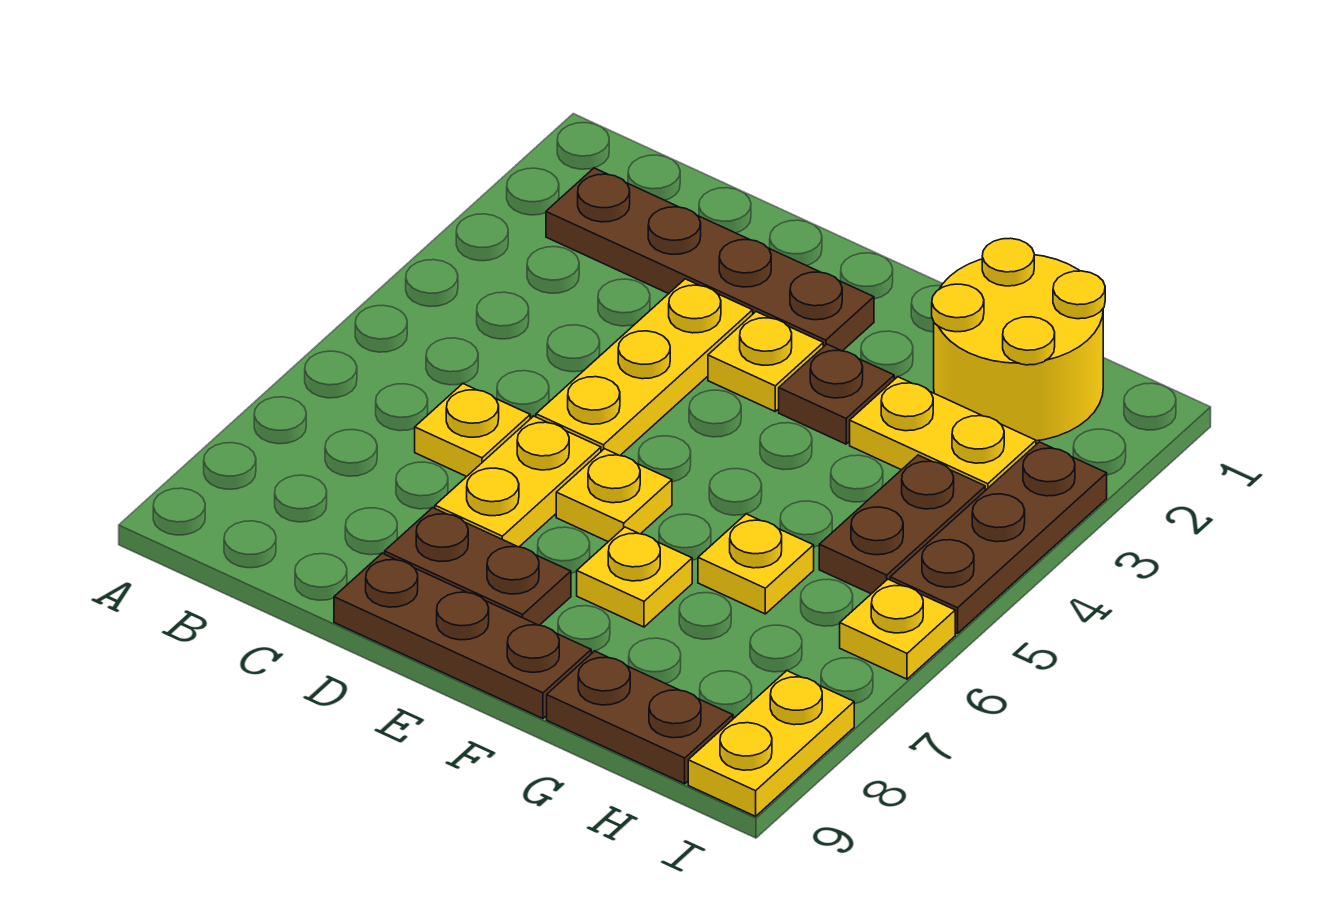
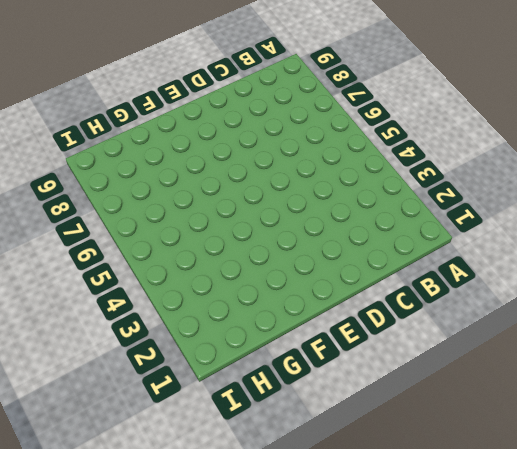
none -> brown 1x4 plate [546,168,874,351]
none -> yellow 1x1 plate [415,384,530,477]
none -> yellow 1x3 plate [536,279,753,456]

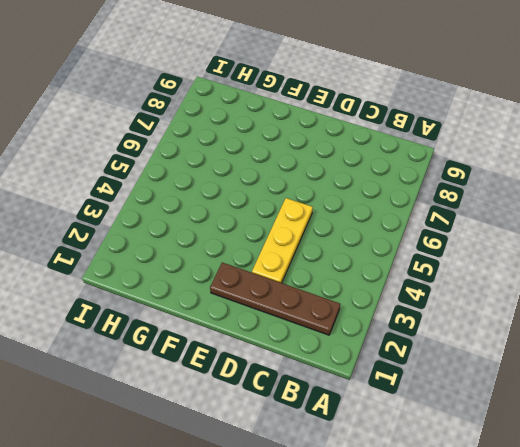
none -> yellow 1x1 plate [415,384,530,477]
none -> yellow 1x2 plate [435,416,601,547]
none -> brown 1x2 plate [385,508,571,625]

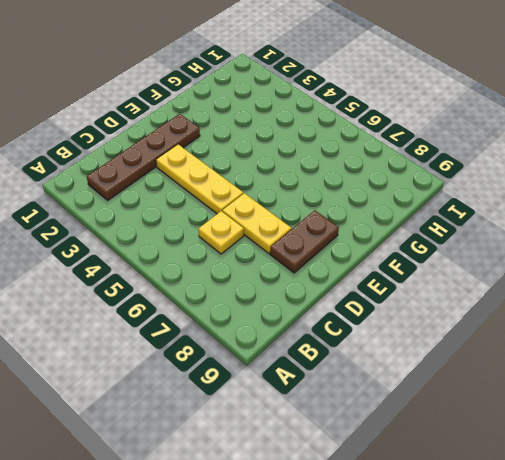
none -> brown 1x3 plate [334,553,591,718]
none -> yellow 1x1 plate [708,312,823,411]
none -> yellow 1x1 plate [556,449,672,542]

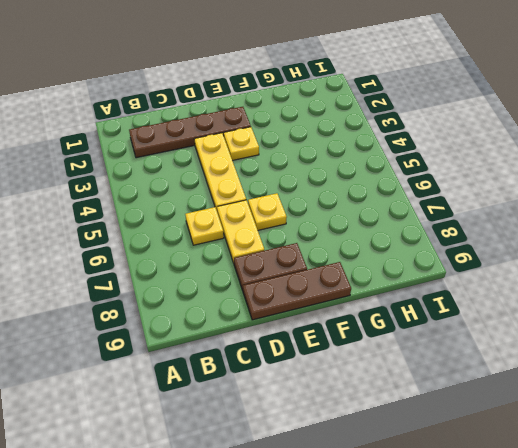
none -> brown 1x1 plate [779,344,894,444]
none -> yellow 1x1 plate [577,527,692,627]
none -> yellow 2x2 round brick [932,238,1105,441]

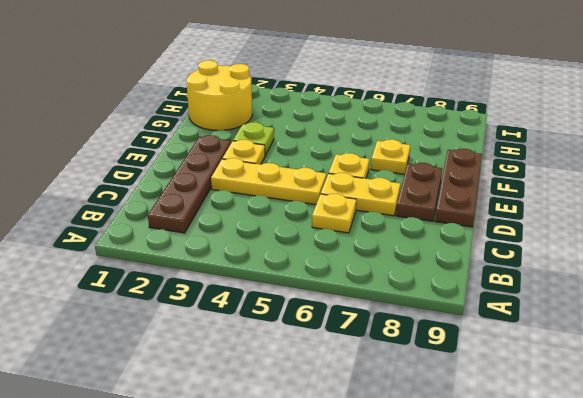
lime 1x1 plate [233,122,274,155] -> brown 1x1 plate [779,344,894,444]
none -> yellow 1x2 plate [850,377,1036,491]
none -> yellow 1x1 plate [698,514,814,614]
none -> brown 1x2 plate [547,651,733,784]

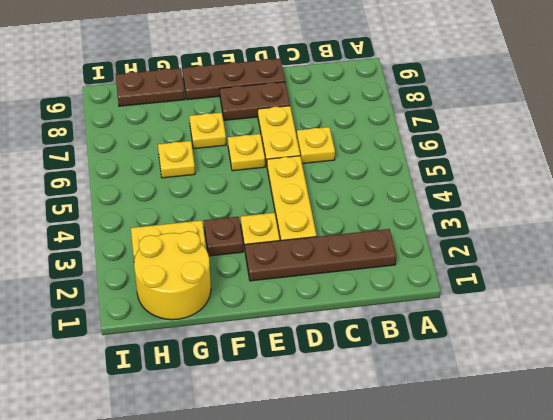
none -> brown 1x2 plate [819,455,985,594]
none -> brown 1x3 plate [890,442,1107,633]
none -> yellow 1x1 plate [840,579,955,679]

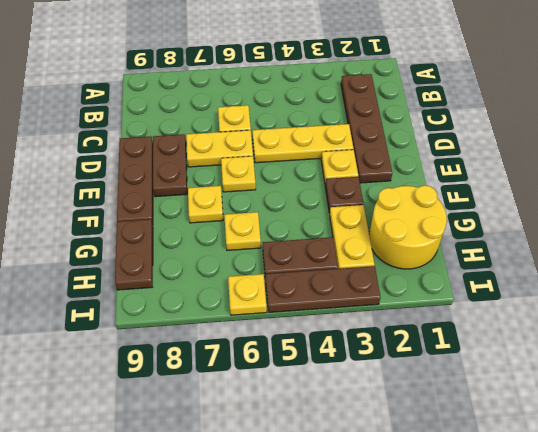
none -> yellow 1x2 plate [688,671,854,816]

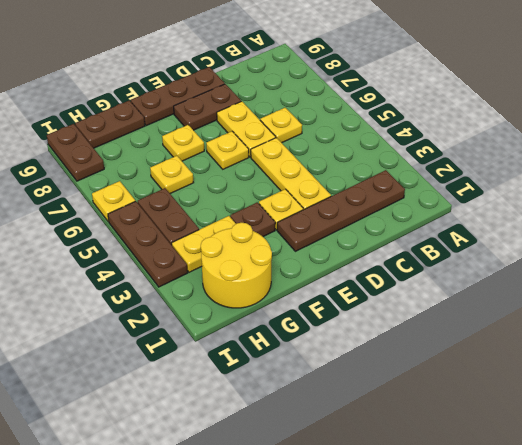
brown 1x2 plate [47,124,104,181] -> yellow 1x2 plate [688,671,854,816]

